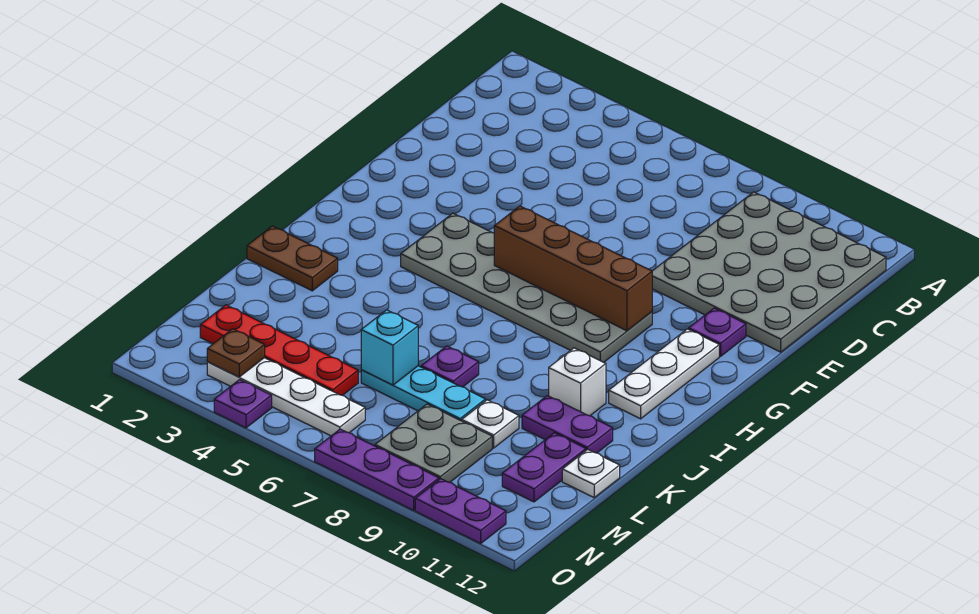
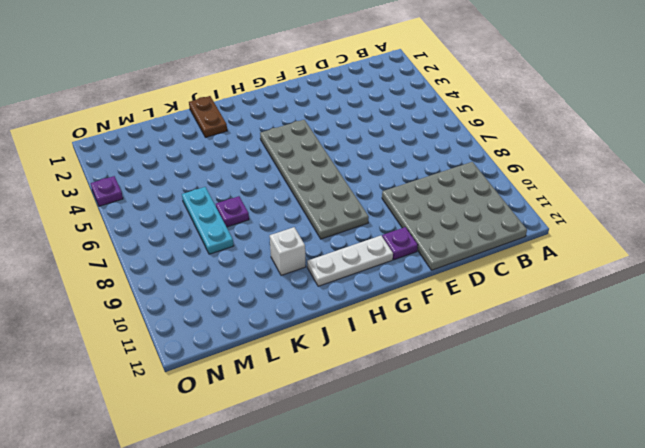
none -> purple 1x2 plate [522,396,613,453]
none -> white 1x1 plate [462,400,519,448]
none -> purple 1x2 plate [502,433,586,502]

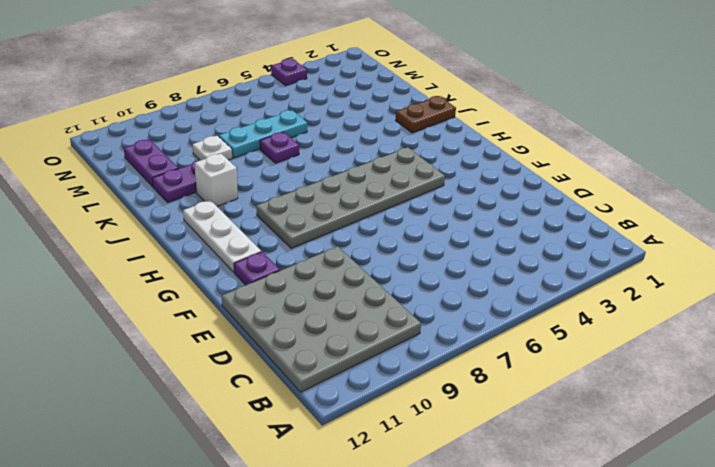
none -> white 1x1 plate [562,449,620,497]
none -> red 1x4 plate [200,305,358,396]
none -> grey 2x2 plate [375,404,492,482]

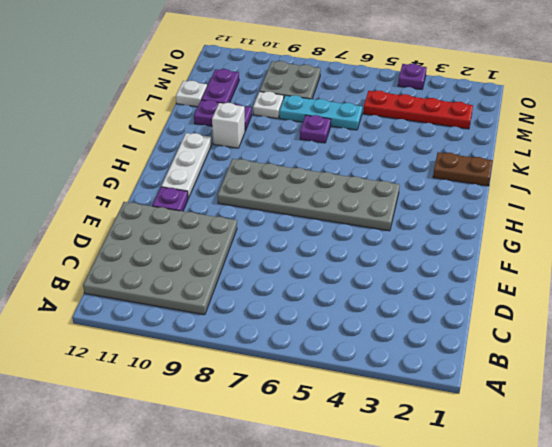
none -> white 1x4 plate [207,358,365,436]
none -> purple 1x3 plate [315,429,439,510]
none -> purple 1x2 plate [415,479,506,543]

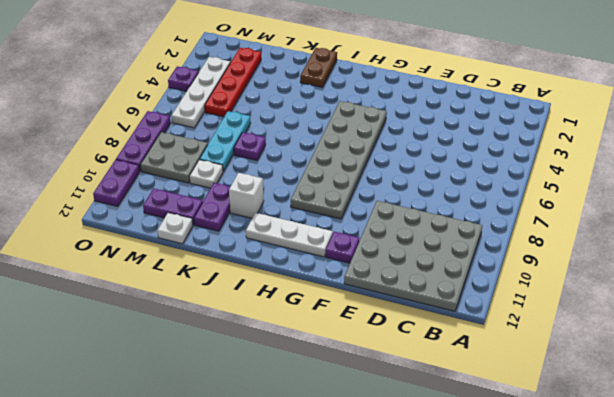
none -> brown 1x4 brick [494,206,652,331]
none -> cyan 1x1 brick [361,310,418,385]
none -> brown 1x1 plate [207,329,265,377]

